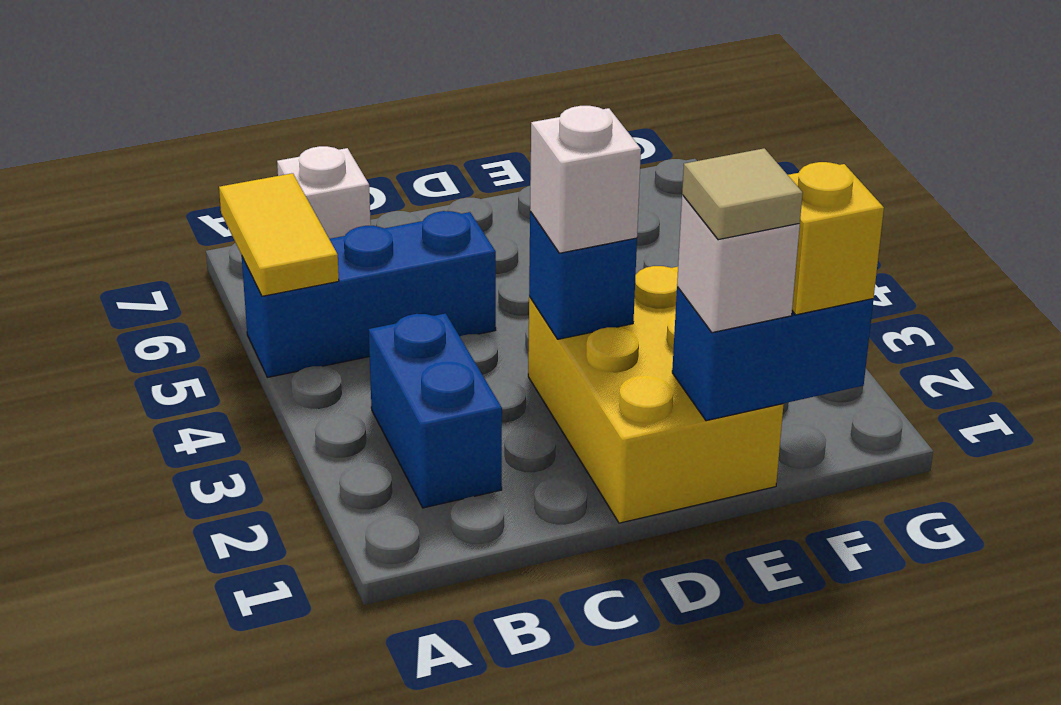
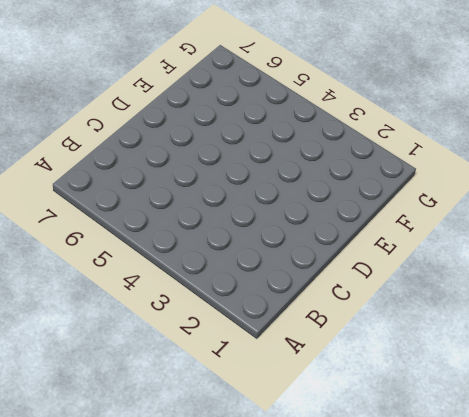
none -> blue 1x3 brick [242,211,496,377]
none -> blue 1x2 brick [369,313,502,508]

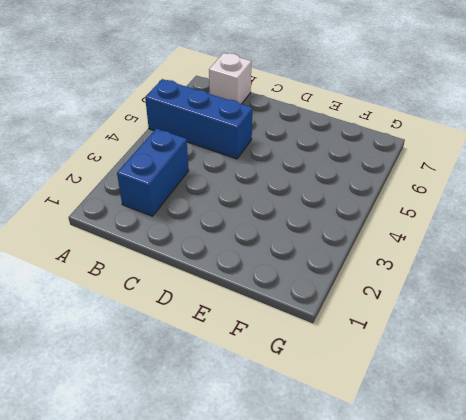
none -> yellow 2x3 brick [528,266,784,523]
none -> yellow 1x2 tile [219,173,339,296]

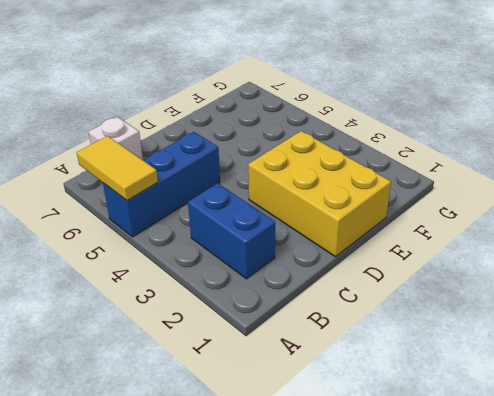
none -> blue 1x1 brick [529,211,637,339]
none -> blue 1x2 brick [672,287,873,421]

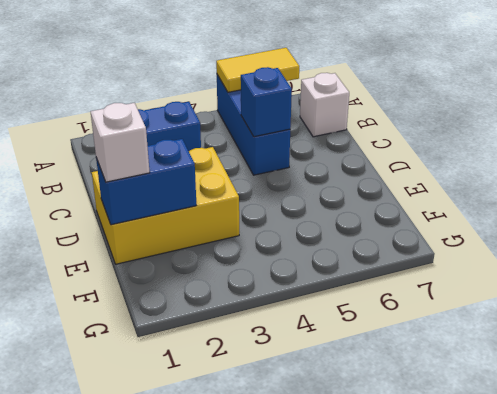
blue 1x1 brick [241,67,292,137] -> blue 1x1 brick moved to [529,211,637,339]
blue 1x2 brick [96,139,196,225] -> blue 1x2 brick turned to [672,287,873,421]
none -> white 1x1 brick [530,106,641,253]
none -> yellow 1x1 brick [788,162,884,315]

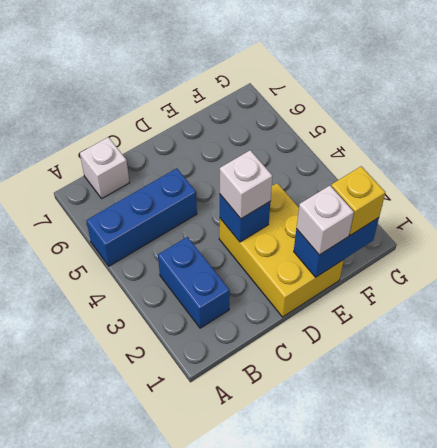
none -> yellow 1x2 tile [219,173,339,296]
none -> tan 1x1 tile [682,148,803,240]

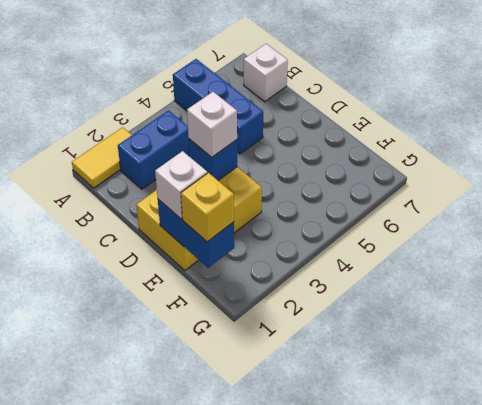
yellow 1x2 tile [72,127,132,188] -> yellow 1x2 tile moved to [219,173,339,296]
none -> tan 1x1 tile [682,148,803,240]

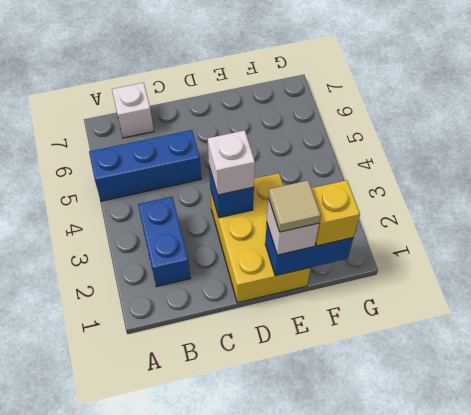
none -> yellow 1x2 tile [219,173,339,296]

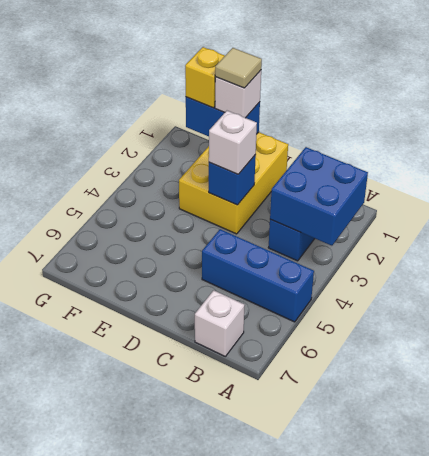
blue 2x2 brick [270,147,368,246] -> none
none -> yellow 1x2 tile [219,173,339,296]

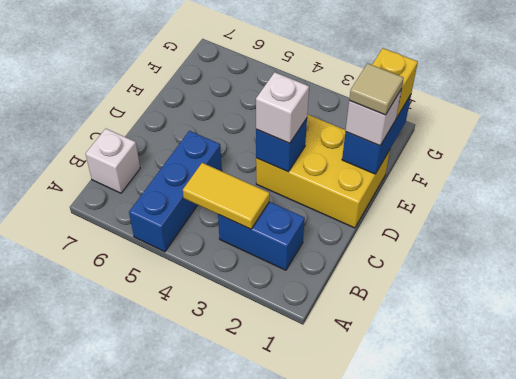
yellow 1x2 tile [183,163,270,229] -> yellow 1x2 tile moved to [219,173,339,296]

